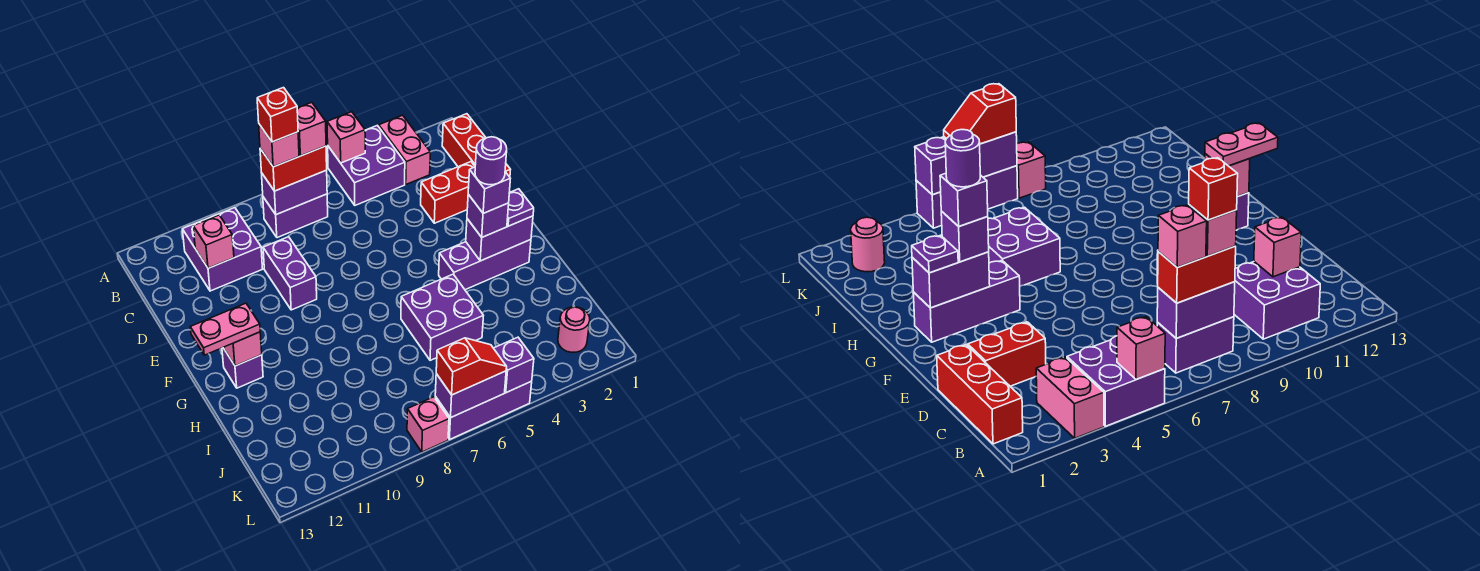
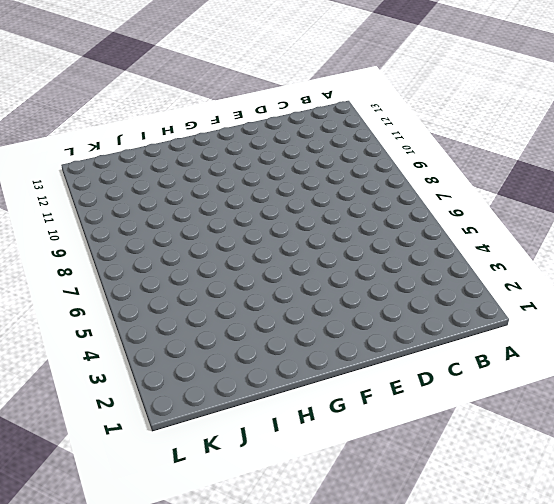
none -> pink 1x2 brick [379,115,430,184]
none -> purple 2x2 brick [328,125,405,205]
none -> red 1x3 brick [442,114,511,177]
none -> purple 1x2 brick [263,194,328,238]

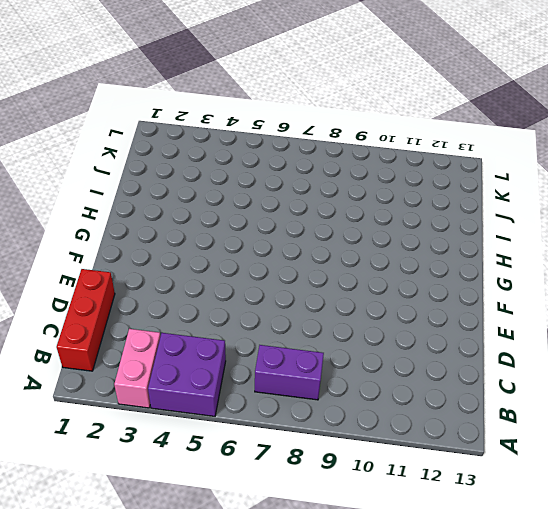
none -> purple 2x2 brick [182,208,262,291]
none -> red 1x2 brick [421,162,475,223]
none -> purple 1x2 brick [263,237,317,310]
none -> purple 1x3 brick [439,240,531,290]

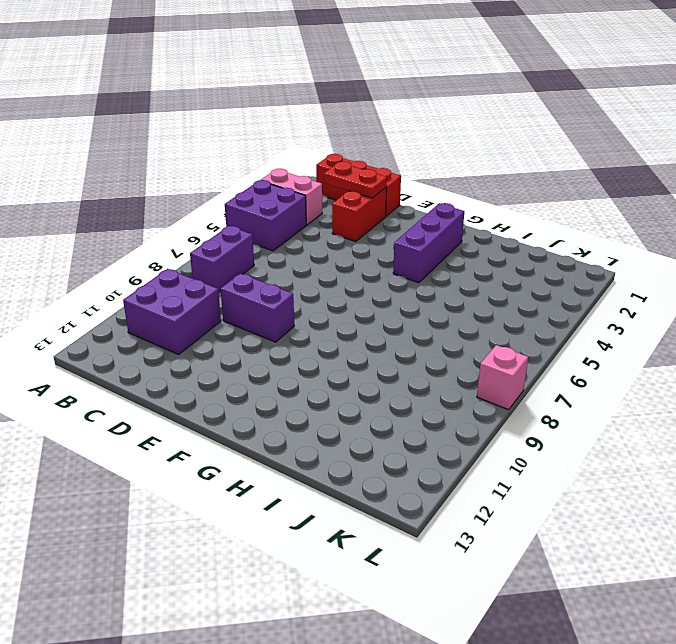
red 1x2 plate [324,162,387,198] -> none
none -> purple 1x1 brick [222,348,263,388]
none -> purple 2x2 brick [401,274,483,360]
none -> pink 1x1 round brick [558,307,590,352]
none -> purple 1x3 brick [435,381,532,440]

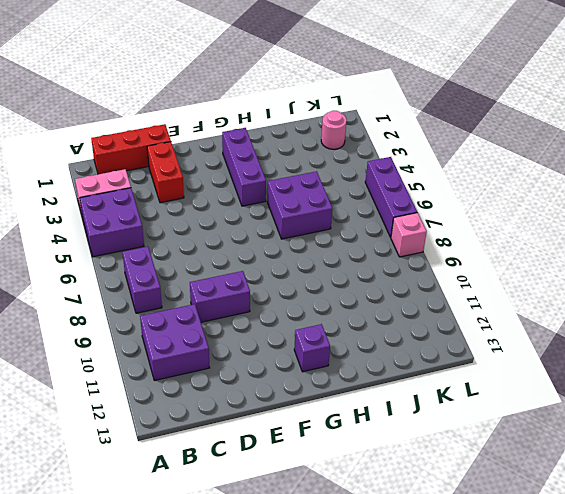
none -> pink 1x1 brick [327,112,365,163]
none -> purple 1x2 brick [262,170,327,215]
none -> pink 1x1 brick [193,215,234,268]
none -> purple 1x2 brick [466,216,533,261]

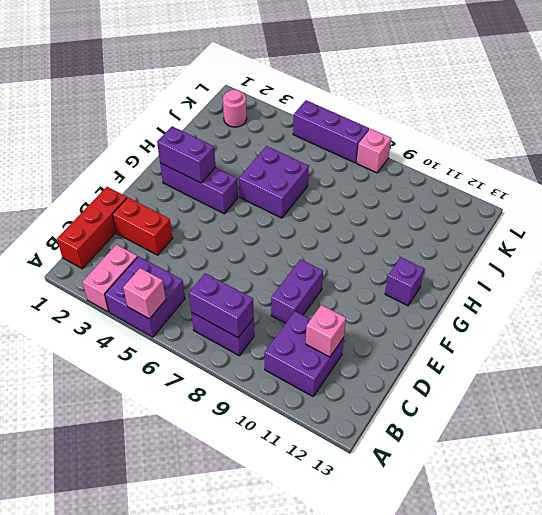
none -> pink 1x1 brick [223,332,262,366]
none -> purple 1x1 brick [494,337,534,393]
none -> purple 1x2 brick [435,371,506,418]
none -> red 1x2 brick [260,146,327,191]

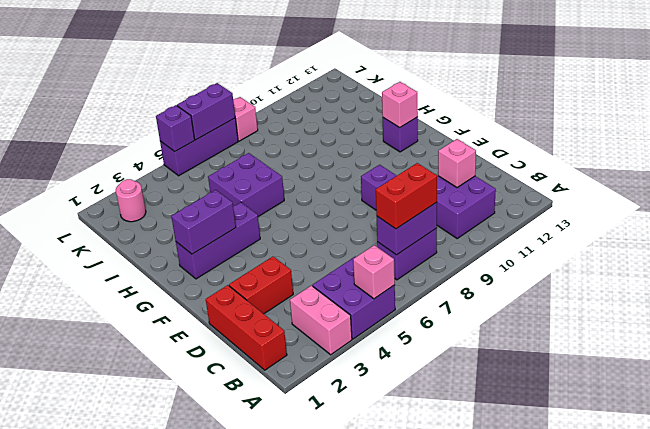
none -> purple 1x1 plate [507,189,534,226]
none -> purple 1x1 brick [467,195,509,237]
none -> pink 1x2 plate [190,303,260,355]
none -> red 1x2 slope [436,338,507,395]

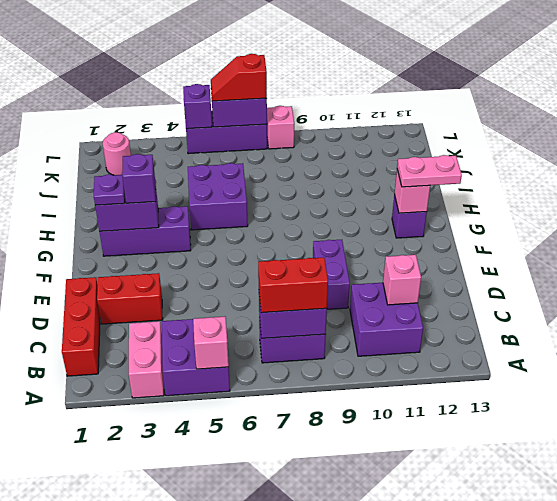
none -> pink 1x1 brick [297,102,326,156]
none -> pink 1x1 brick [259,124,299,167]
none -> purple 1x1 brick [468,167,510,213]
none -> red 1x1 brick [257,88,298,142]

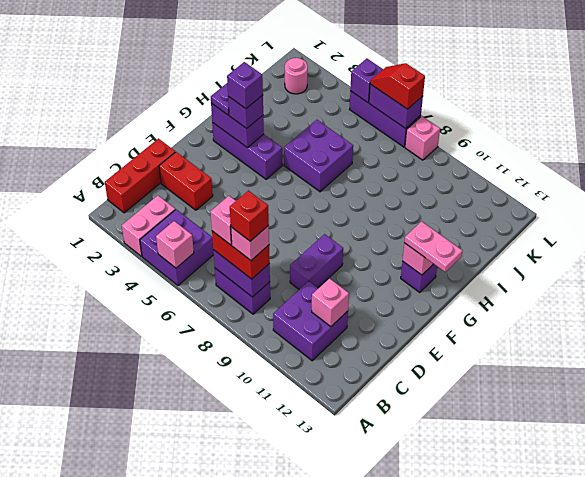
none -> purple 1x1 round brick [475,137,507,185]

